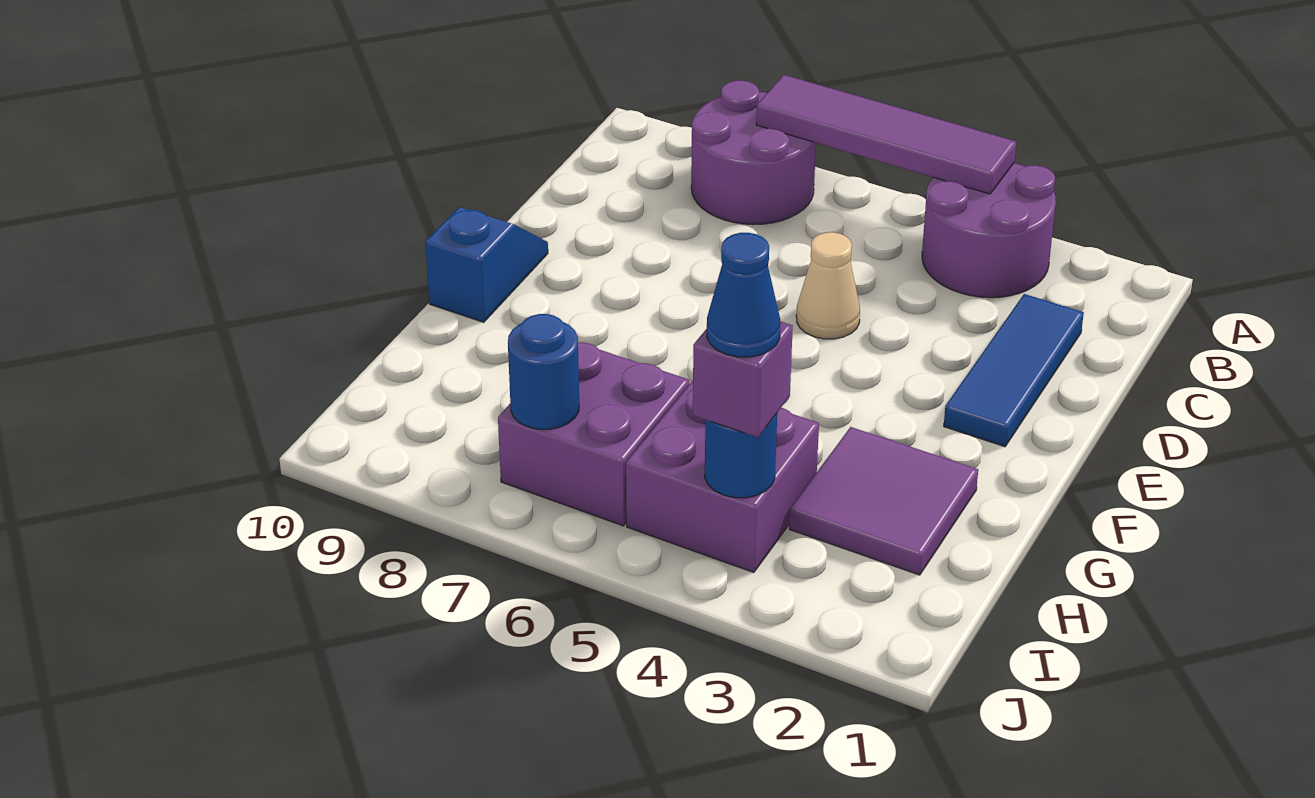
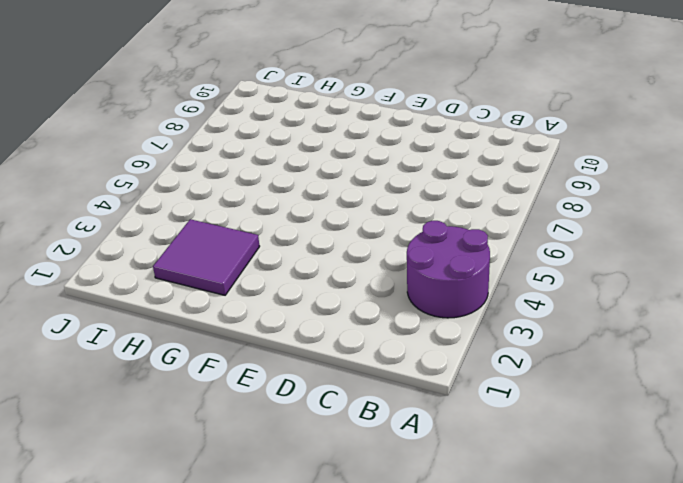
none -> purple 2x2 round brick [691,80,816,225]
none -> blue 1x3 tile [944,294,1084,447]
none -> tan 1x1 cone [796,232,860,339]

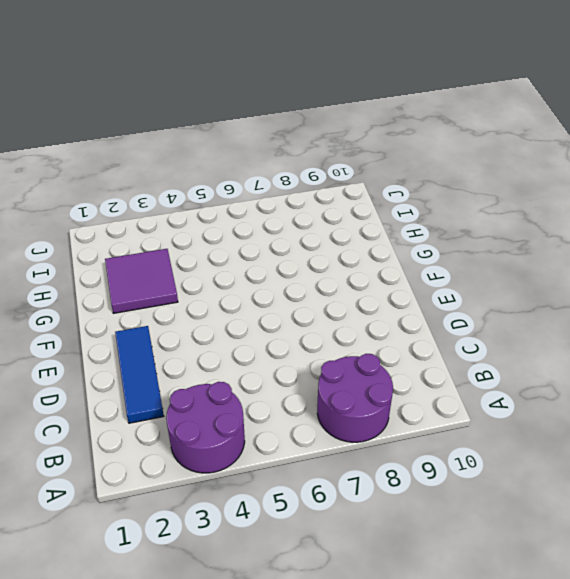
none -> tan 1x1 cone [796,232,860,339]
none -> blue 1x2 slope [425,207,548,322]
none -> purple 2x2 brick [626,381,819,573]

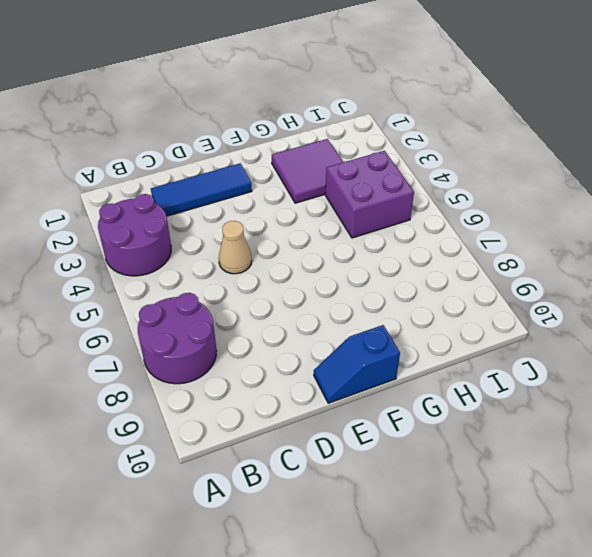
none -> purple 2x2 brick [498,342,689,526]
none -> purple 1x4 tile [756,75,1016,194]
none -> blue 1x1 round brick [705,414,777,498]

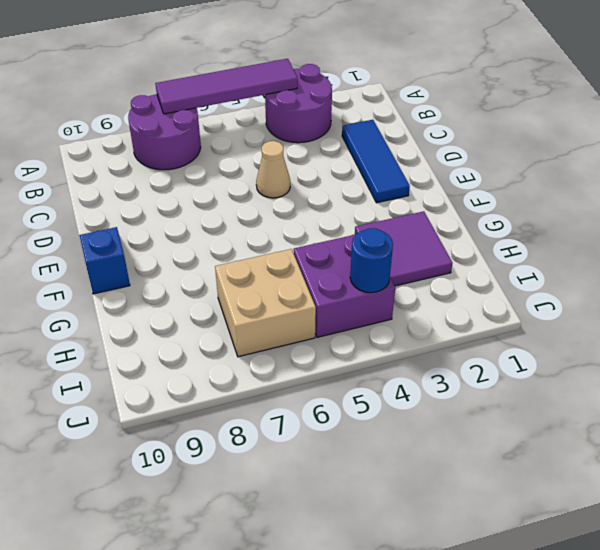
tan 2x2 brick [215,249,316,357] -> purple 2x2 brick [498,342,689,526]
none -> blue 1x1 round brick [508,314,579,429]
none -> purple 1x1 brick [693,321,793,437]
none -> blue 1x1 cone [707,233,780,357]

